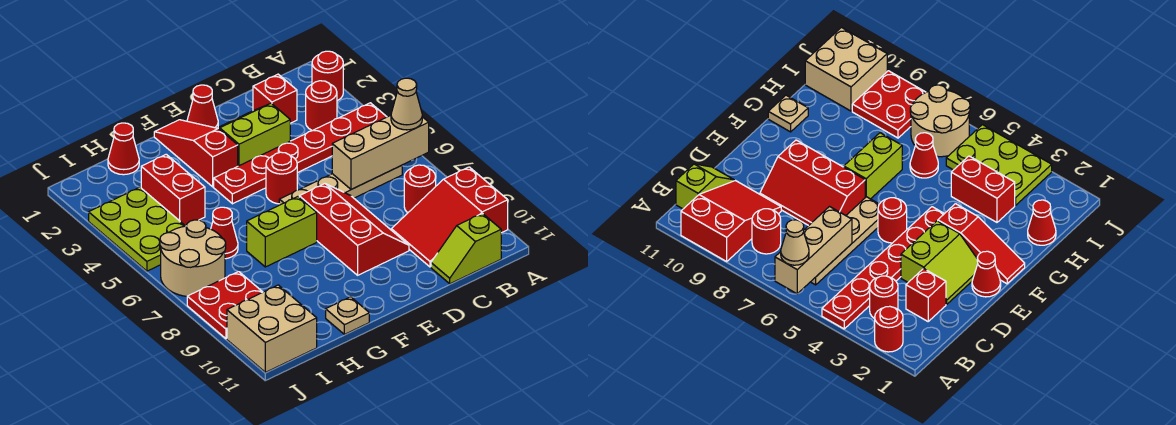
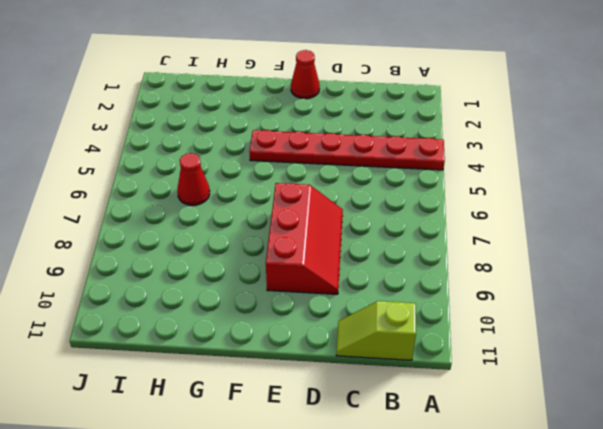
none -> red 1x1 round brick [312,51,343,101]
none -> red 2x3 slope [391,167,508,267]
none -> red 1x1 round brick [306,81,337,131]

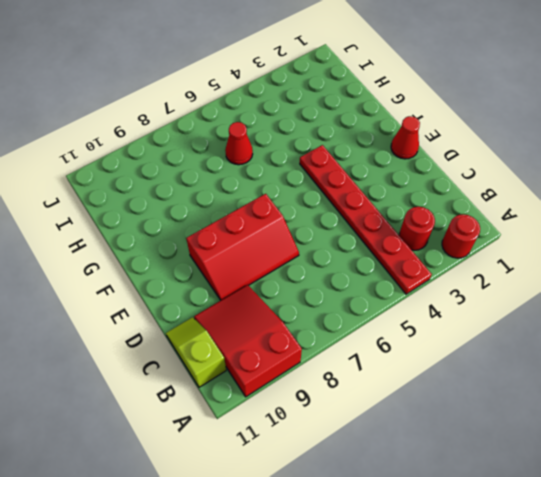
none -> tan 1x4 plate [279,165,402,205]
none -> red 1x1 round brick [404,165,436,213]
none -> red 1x1 brick [253,74,297,123]

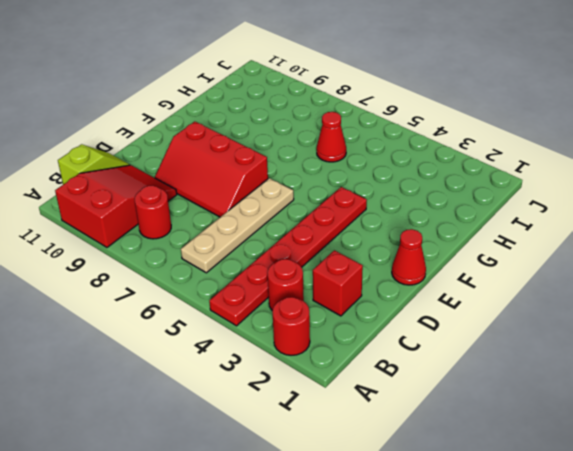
none -> lime 2x2 slope [218,103,290,166]
none -> red 1x1 round brick [266,152,297,204]
none -> red 1x3 slope [154,120,238,187]

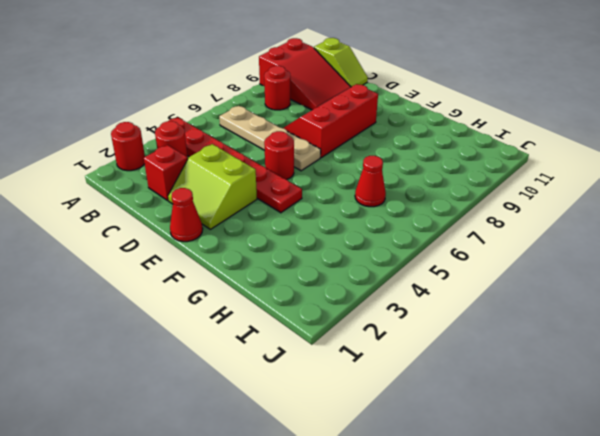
none -> red 1x3 slope [154,120,238,187]
none -> lime 1x2 brick [247,197,317,267]
none -> tan 1x1 plate [326,297,369,334]

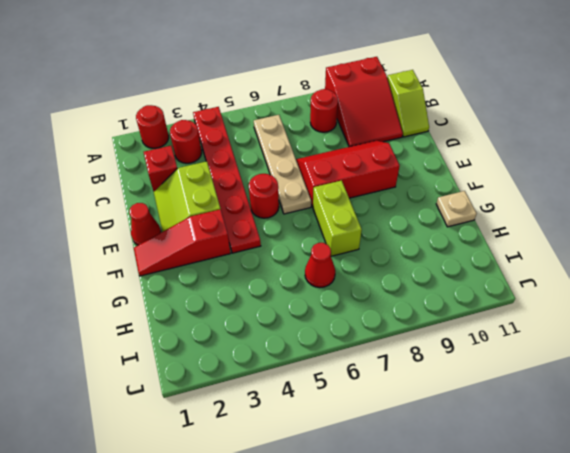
none -> red 1x1 cone [108,123,139,175]
none -> red 1x2 brick [141,154,205,226]
none -> lime 2x3 plate [89,187,185,271]

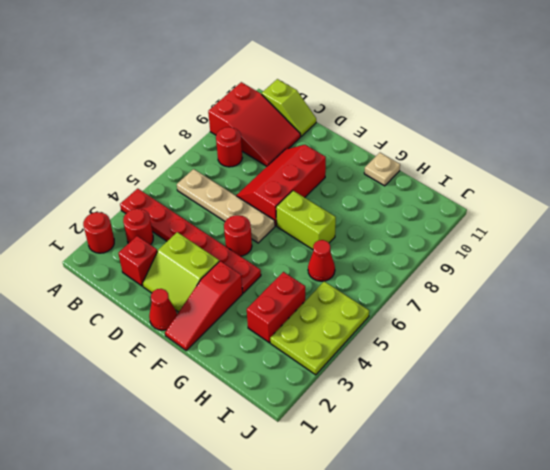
none -> red 1x1 cone [108,123,139,175]
none -> tan 2x2 round brick [160,220,226,296]
none -> red 2x2 plate [187,272,263,339]

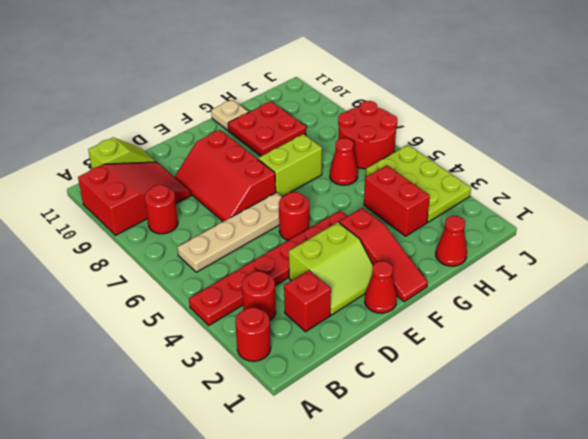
red 2x2 plate [228,101,306,156] -> red 2x2 plate moved to [187,272,263,339]
red 2x2 round brick [338,101,397,169] -> tan 2x2 round brick [160,220,226,296]
none -> tan 2x2 brick [227,285,317,372]
none -> tan 1x3 brick [332,115,429,189]
none -> tan 1x1 cone [391,78,422,130]

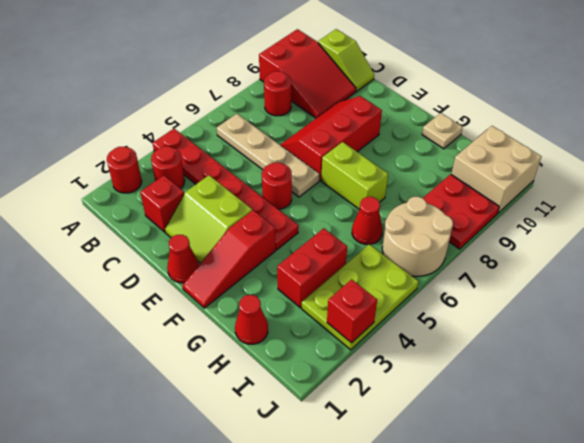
red 1x1 brick [327,279,377,343] -> none
none -> tan 1x3 brick [332,115,429,189]
none -> tan 1x1 cone [391,78,422,130]

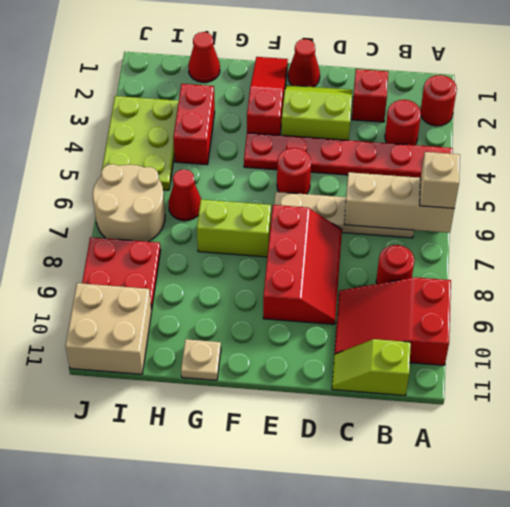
tan 1x1 brick [420,152,460,208] -> tan 1x1 cone [391,78,422,130]

